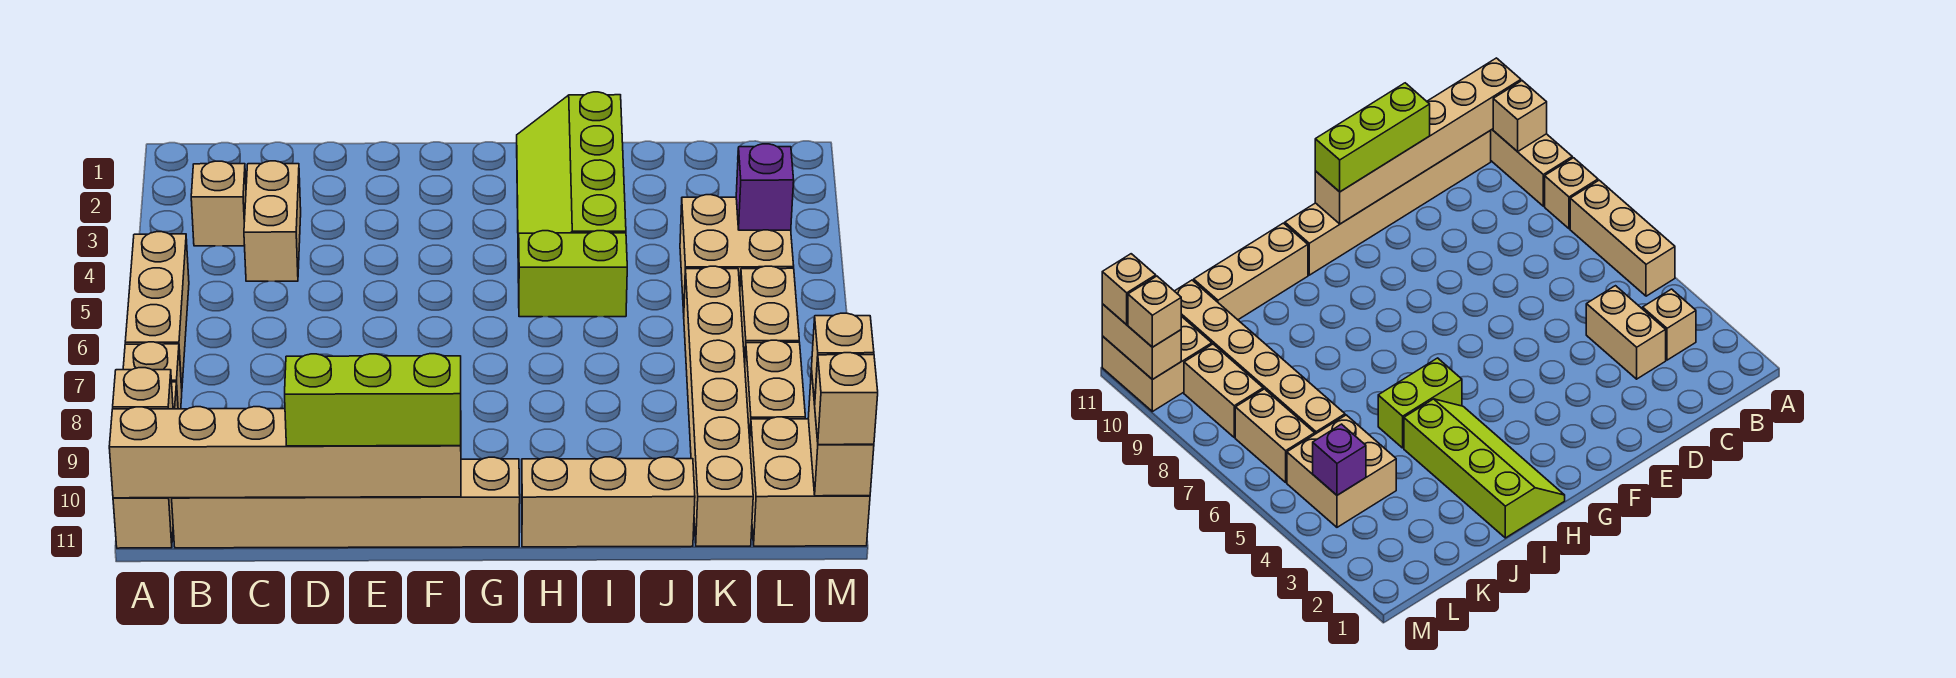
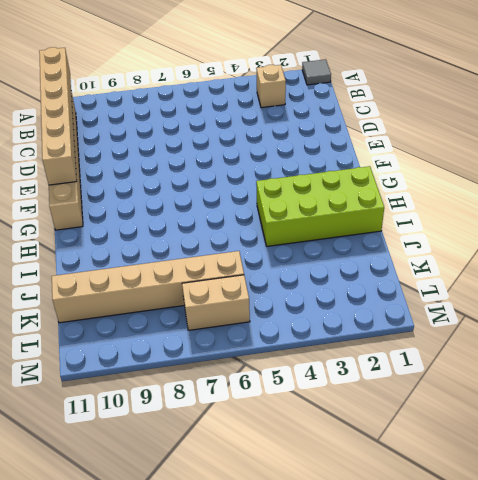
grey 1x1 tile [302,59,331,85] -> none
lime 2x4 brick [256,166,384,246] -> lime 2x4 slope [517,92,626,280]
none -> tan 1x3 brick [125,232,189,388]
none -> tan 1x1 brick [123,342,182,409]
none -> tan 1x3 brick [113,382,178,548]

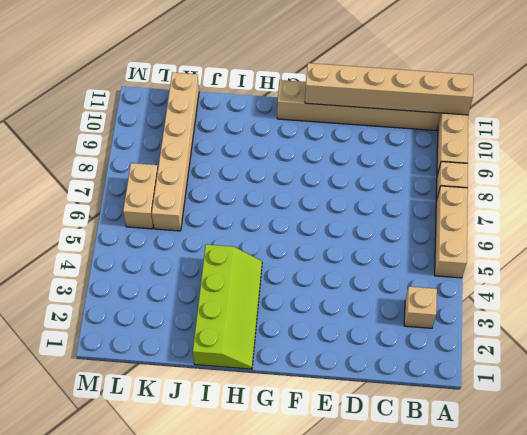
none -> tan 1x2 brick [244,161,301,281]
none -> lime 1x2 brick [518,231,627,317]
none -> tan 1x3 brick [522,457,695,547]

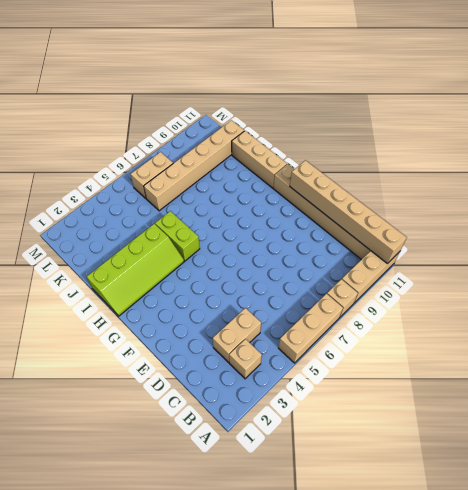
none -> tan 2x2 brick [680,195,794,313]
none -> tan 1x2 brick [745,340,805,438]
none -> tan 2x2 brick [750,417,870,546]

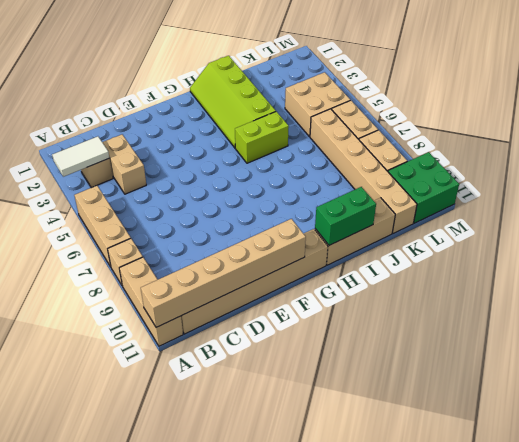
white 1x2 tile [52,136,109,177] -> none
green 1x2 brick [315,187,376,245] -> none
green 2x2 brick [388,152,459,223] -> tan 2x2 brick [750,417,870,546]
none -> tan 1x1 brick [113,368,173,409]
none -> purple 1x1 brick [736,144,794,230]
none -> tan 1x2 brick [808,368,874,496]

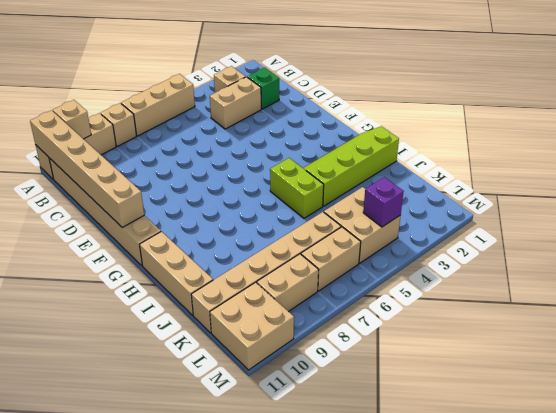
green 1x1 brick [247,68,279,109] -> none
none -> tan 1x2 brick [808,368,874,496]
none -> lime 1x3 brick [285,354,461,446]
none -> tan 1x1 brick [812,313,874,404]

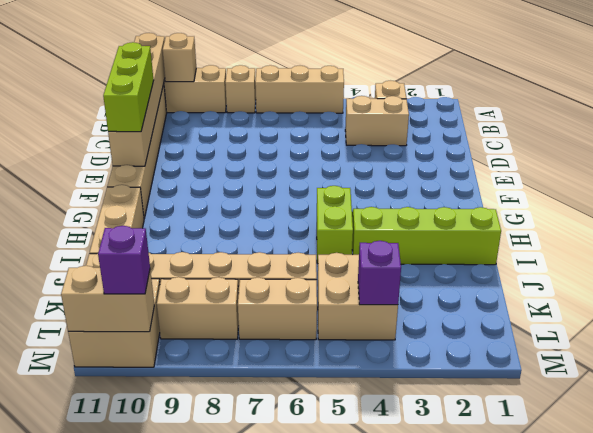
purple 1x1 brick [98,226,150,294] -> tan 1x1 brick [812,313,874,404]
none -> tan 1x1 brick [815,353,878,445]

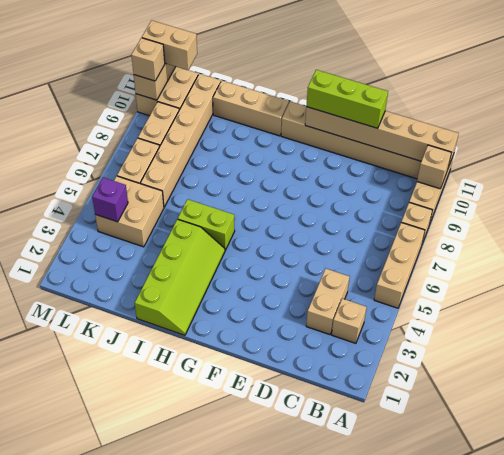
tan 1x2 brick [142,20,197,70] -> tan 1x1 brick [815,353,878,445]

